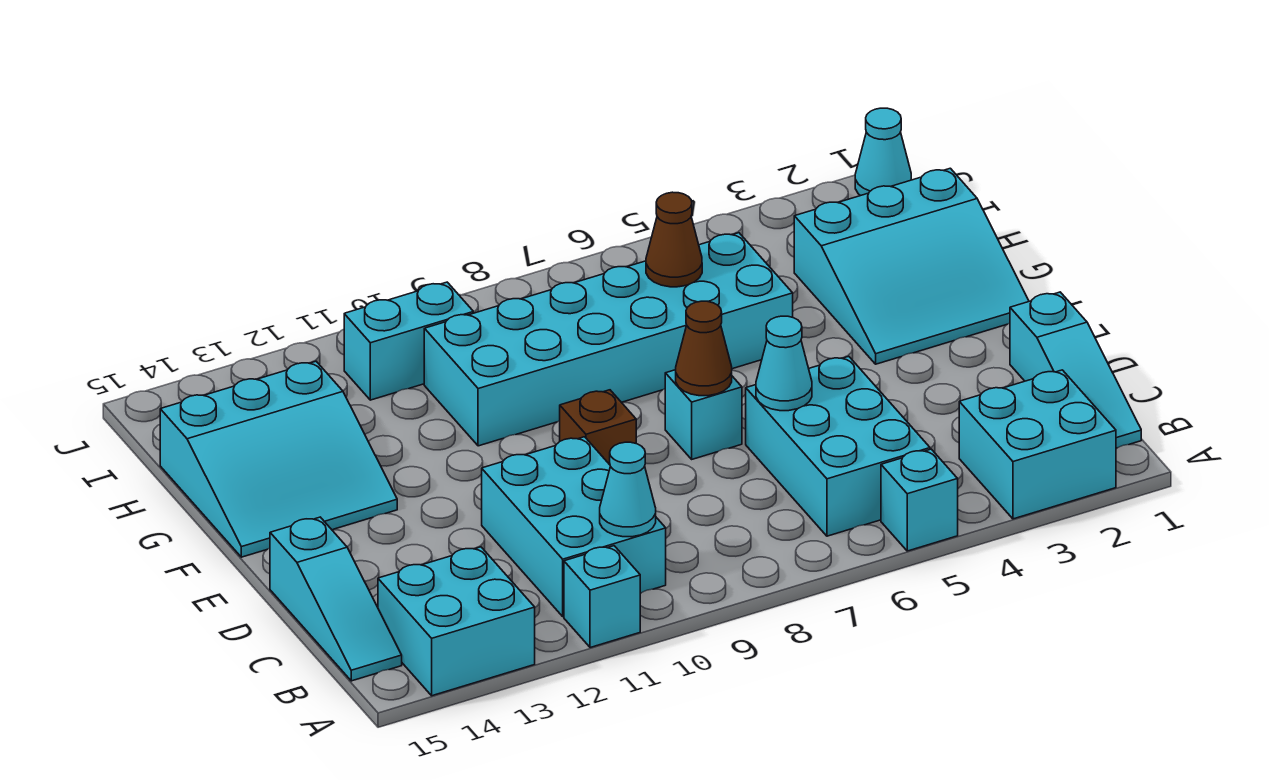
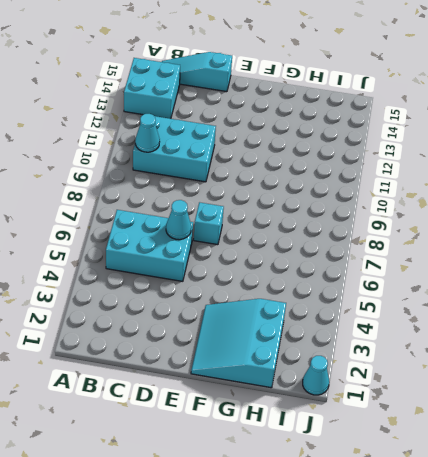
none -> cyan 2x2 brick [959,370,1116,519]
none -> cyan 1x1 brick [881,449,958,551]
none -> cyan 1x1 brick [564,546,640,648]

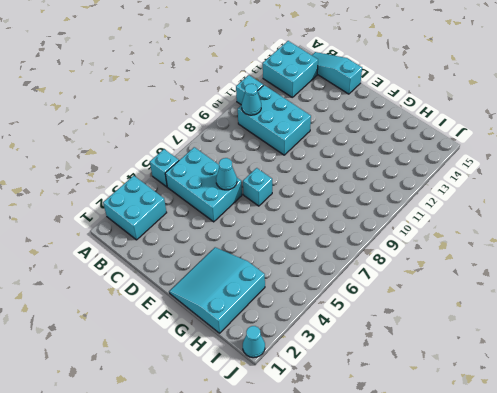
none -> cyan 1x3 slope [1010,292,1141,448]
none -> brown 1x1 brick [560,390,636,465]
none -> cyan 3x3 slope [160,361,397,557]

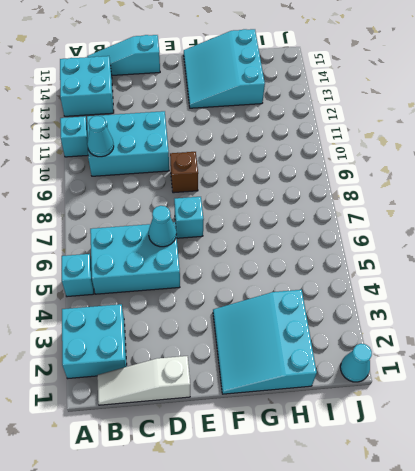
white 1x3 slope [97,356,190,405] -> cyan 1x3 slope [1010,292,1141,448]
none -> cyan 2x6 brick [424,233,793,446]
none -> cyan 1x2 brick [344,282,473,400]
none -> brown 1x1 cone [676,301,732,396]

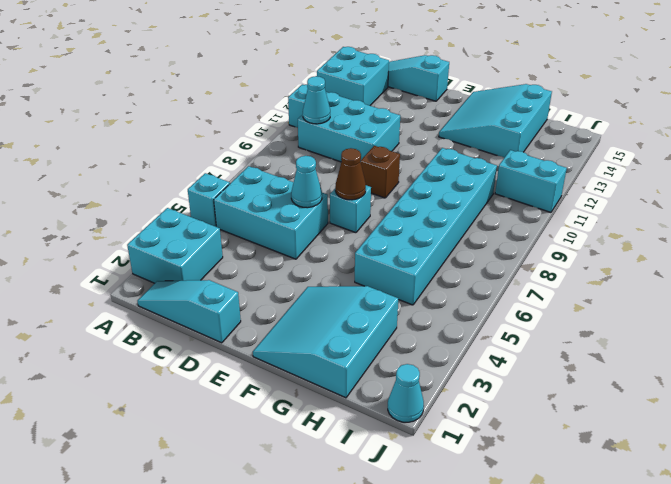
cyan 1x2 brick [495,150,567,212] -> cyan 1x2 brick turned to [344,282,473,400]
none -> brown 1x1 cone [646,192,702,287]

